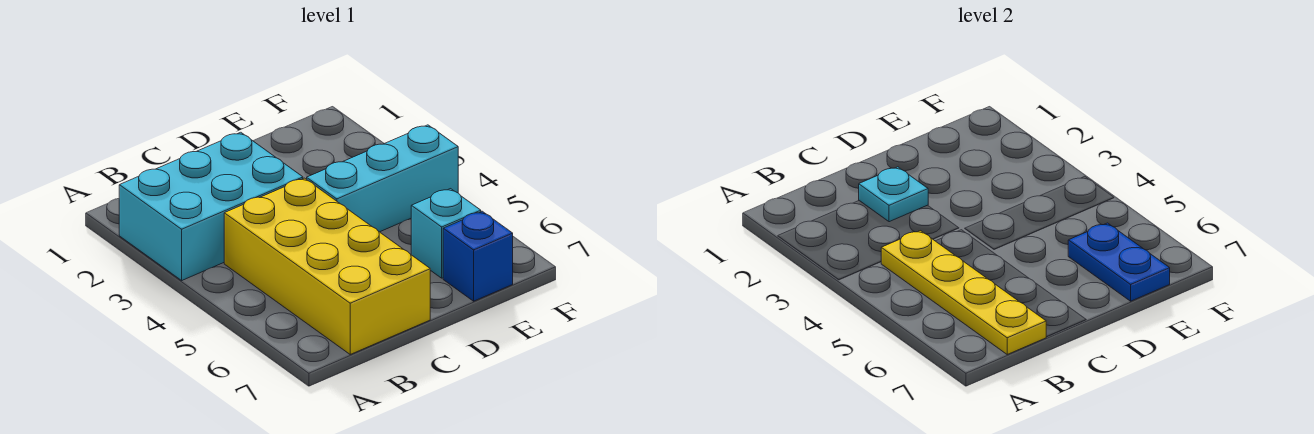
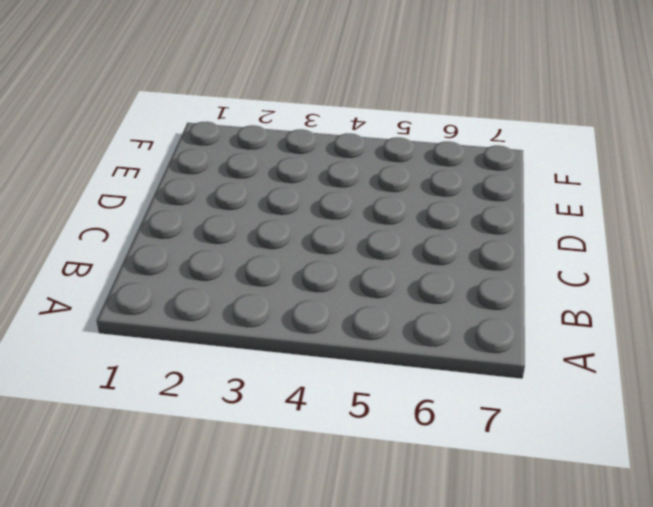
none -> cyan 2x3 brick [119,132,303,280]
none -> yellow 2x4 brick [224,178,430,354]

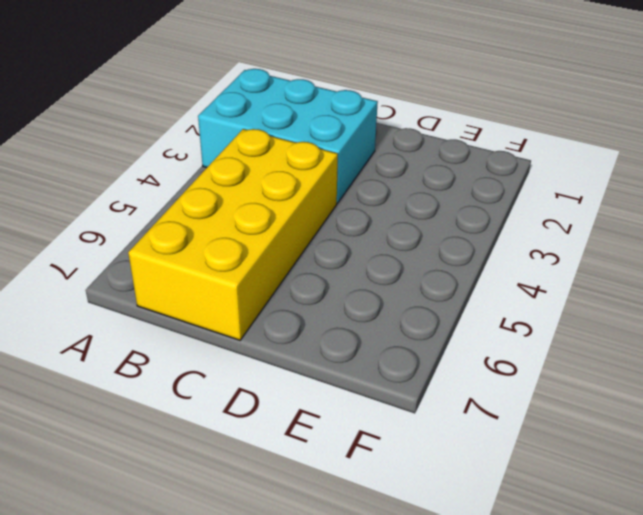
none -> cyan 1x3 brick [307,125,458,232]
none -> cyan 1x1 brick [411,189,481,278]

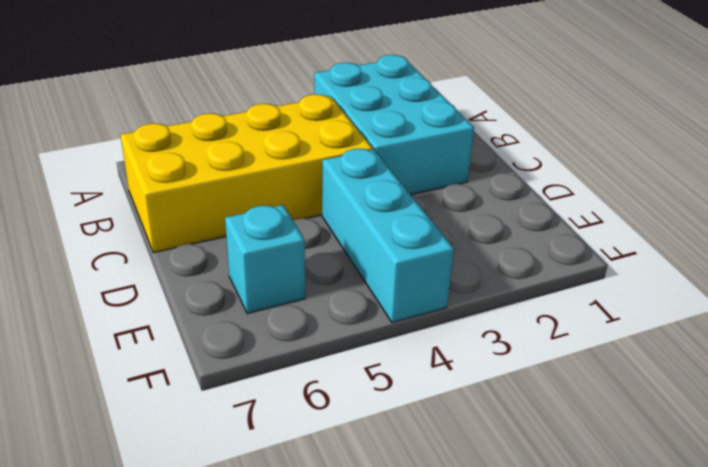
none -> blue 1x1 brick [443,211,513,301]
none -> yellow 1x4 plate [881,231,1046,354]

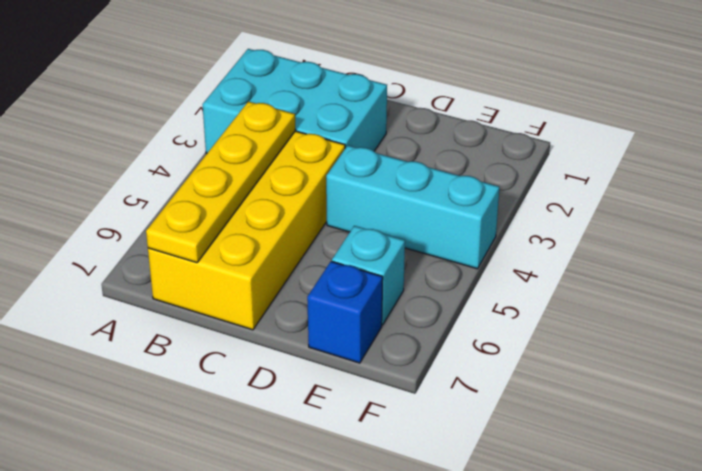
none -> cyan 1x1 plate [859,167,928,222]
none -> blue 1x2 plate [1068,223,1170,301]

